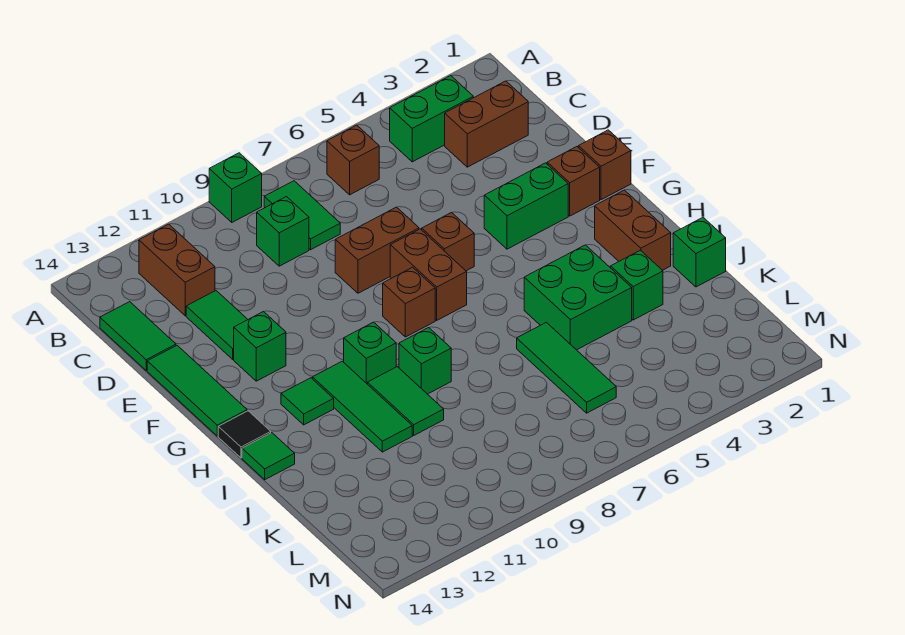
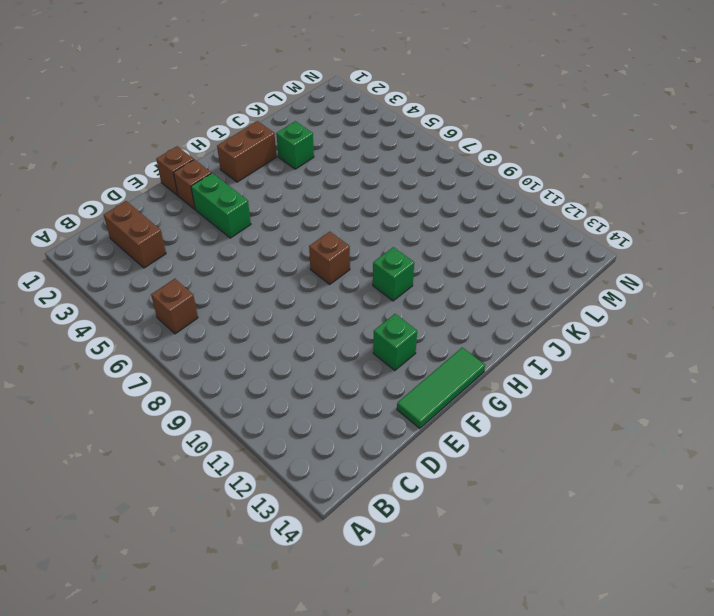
none -> green 1x1 brick [209,153,262,222]
none -> green 1x2 brick [390,76,473,162]
none -> green 1x2 tile [264,181,340,250]
none -> brown 1x2 brick [139,224,215,316]

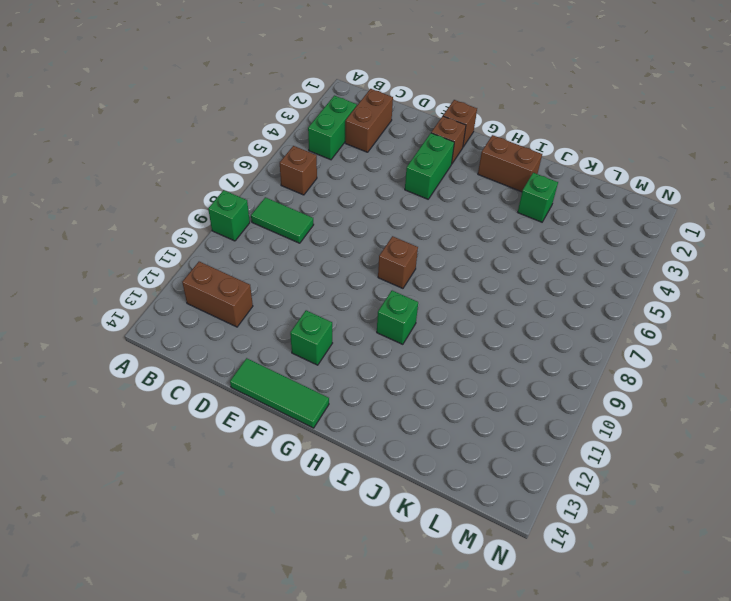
none -> green 1x1 brick [257,197,309,266]
none -> green 1x2 tile [100,302,176,370]
none -> green 1x2 tile [186,291,248,359]
none -> brown 1x2 brick [335,207,419,293]

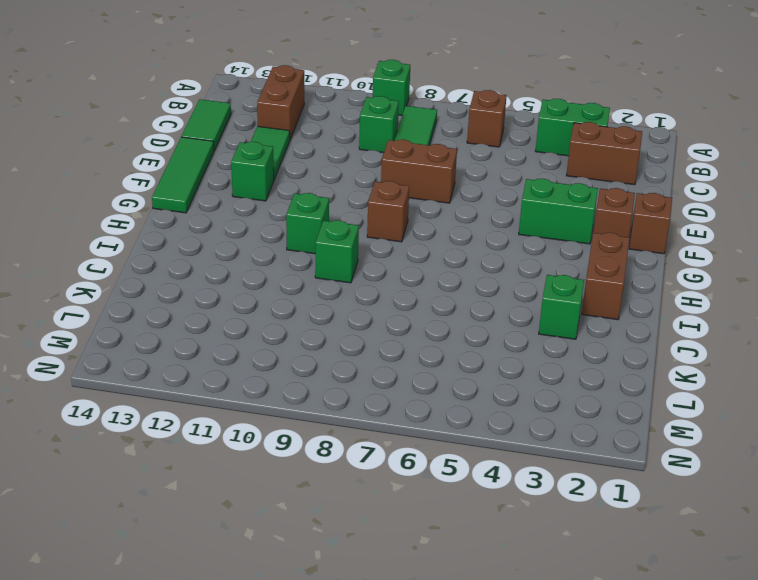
none -> brown 1x1 brick [422,213,474,271]
none -> brown 1x2 brick [390,229,467,320]
none -> green 1x3 tile [312,361,412,452]
none -> green 1x1 tile [281,378,334,425]

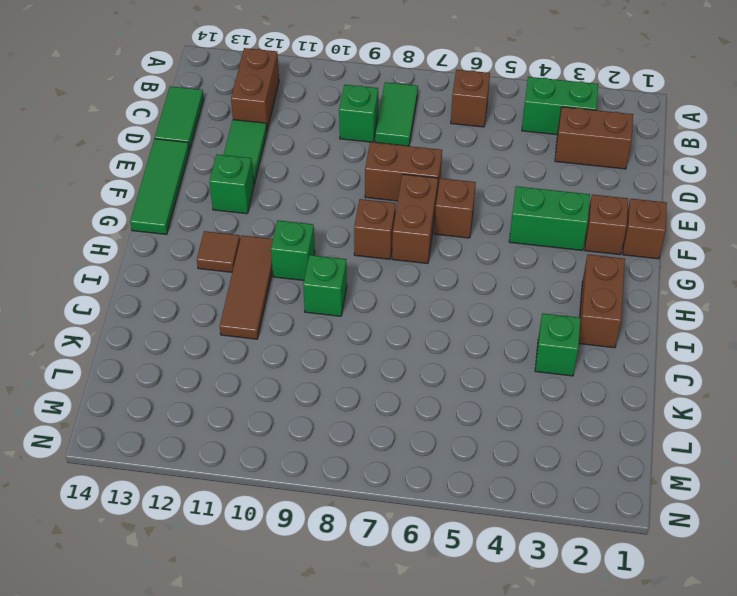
brown 1x3 tile [220,235,273,339] -> green 1x3 tile [312,361,412,452]
brown 1x1 tile [197,231,240,272] -> green 1x1 tile [281,378,334,425]
none -> green 1x1 brick [209,153,262,222]
none -> black 1x1 tile [218,411,271,458]
none -> green 2x2 brick [524,245,632,350]
none -> green 1x2 tile [368,367,444,435]

